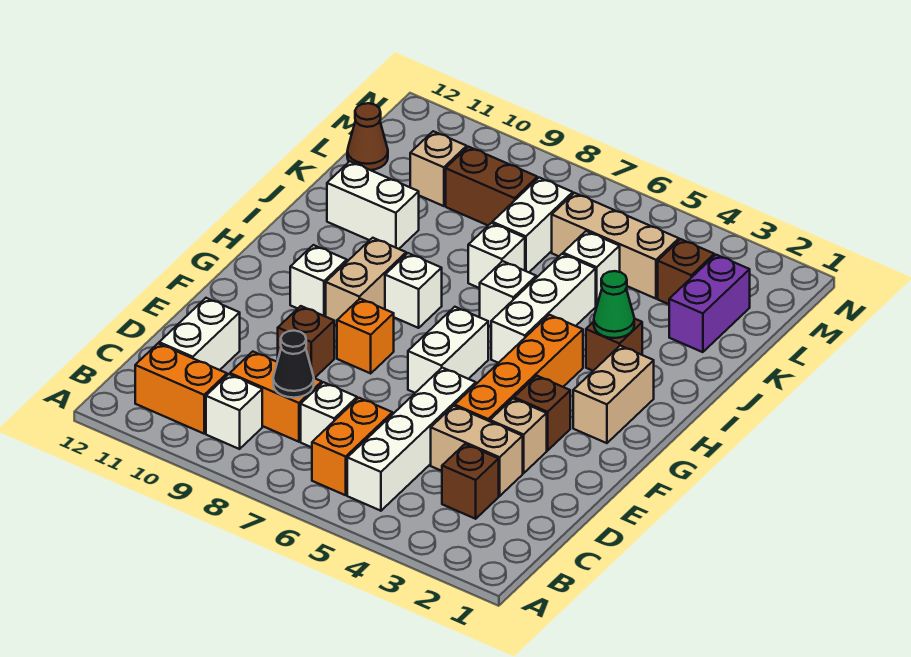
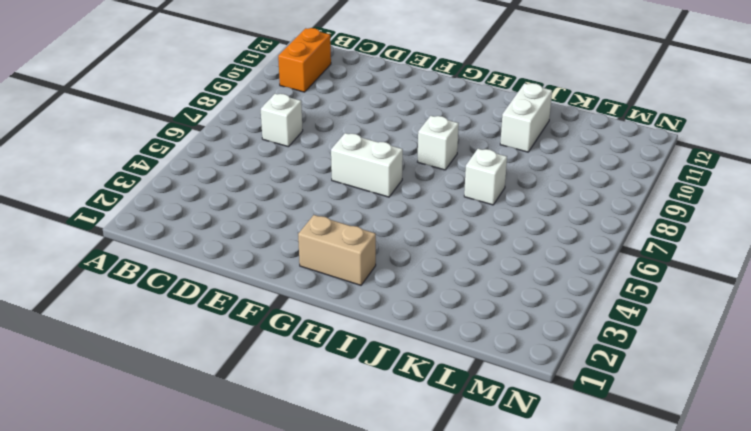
none -> white 1x4 brick [347,368,476,511]
none -> orange 1x2 brick [312,398,392,495]
none -> white 1x1 brick [206,374,262,449]
none -> brown 1x1 brick [442,444,499,519]

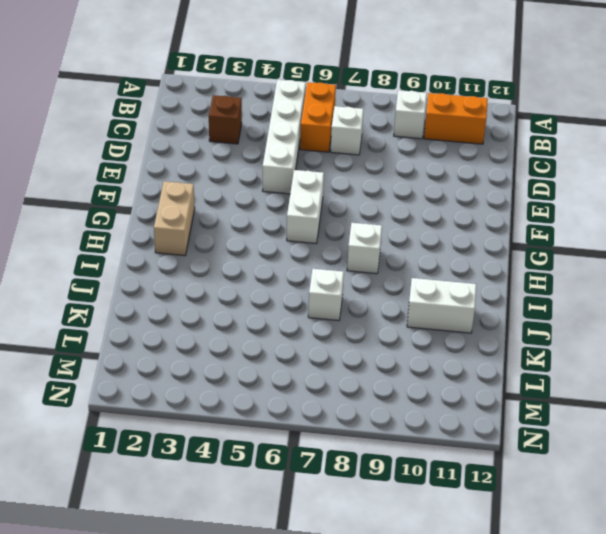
none -> orange 1x2 brick [230,352,322,442]
none -> white 1x2 brick [159,298,240,370]
none -> tan 1x2 brick [431,406,523,496]
none -> tan 1x1 brick [490,399,547,473]

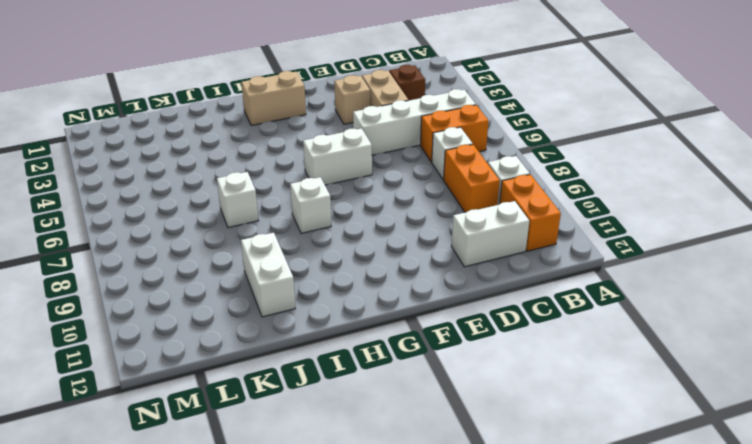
none -> orange 1x4 brick [455,315,583,421]
none -> brown 1x1 brick [278,306,334,378]
none -> brown 1x1 brick [514,376,570,451]
none -> orange 1x1 brick [337,299,394,373]

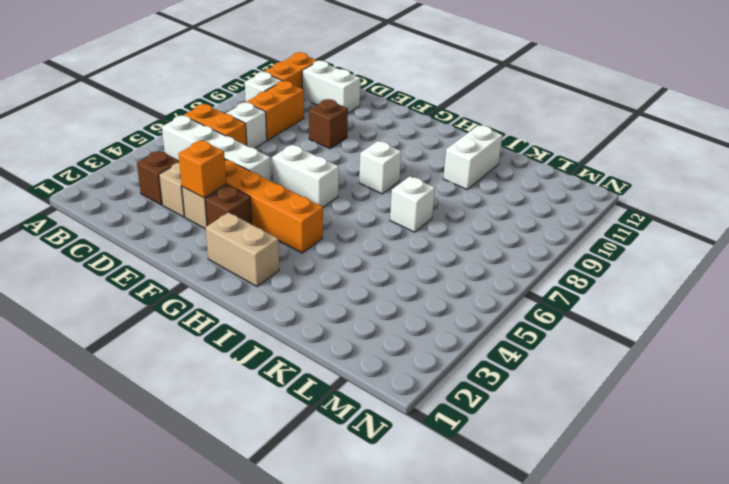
orange 1x1 brick [178,140,226,198] -> orange 1x1 brick moved to [337,299,394,373]
none -> tan 1x2 brick [326,238,406,325]
none -> white 1x1 brick [290,245,347,316]
none -> white 1x3 brick [491,254,596,363]
none -> brown 1x1 brick [586,319,642,371]

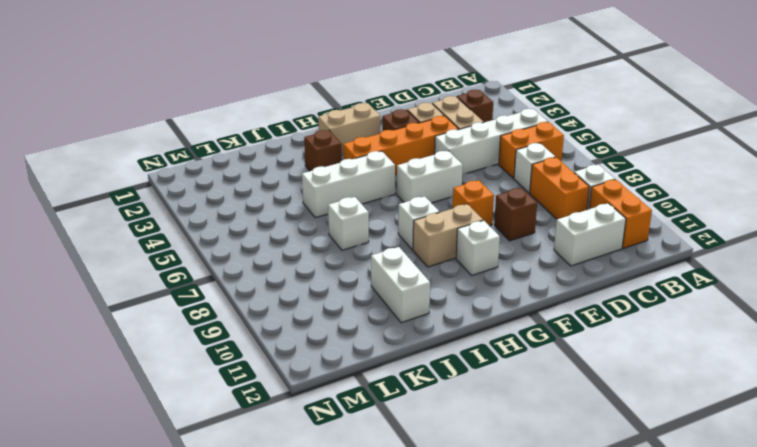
none -> white 1x1 brick [480,261,536,326]
none -> purple 1x2 brick [669,255,750,352]
none -> white 1x1 brick [563,231,620,306]
none -> white 1x2 brick [492,178,573,272]

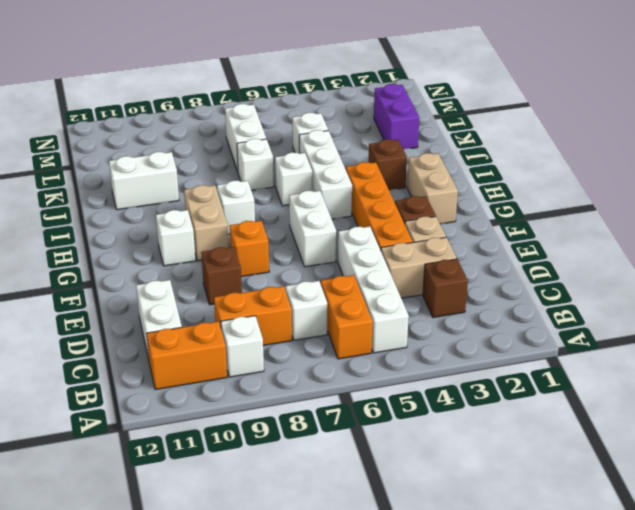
none -> brown 1x1 brick [658,239,714,304]
none -> tan 1x3 brick [552,193,679,299]
none -> brown 1x2 brick [446,147,537,225]
none -> tan 1x1 brick [410,131,467,206]

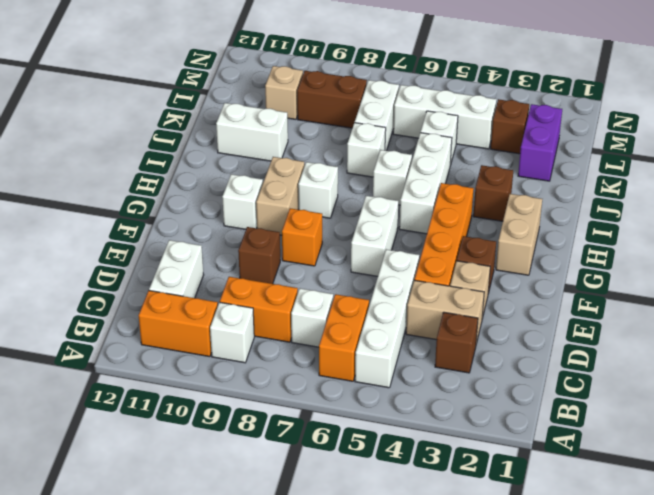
white 1x3 brick [393,85,497,149] -> tan 1x3 brick [552,193,679,299]
none -> brown 1x1 cone [347,103,388,170]
none -> black 1x1 cone [273,331,314,398]
none -> green 1x1 cone [594,271,634,338]

